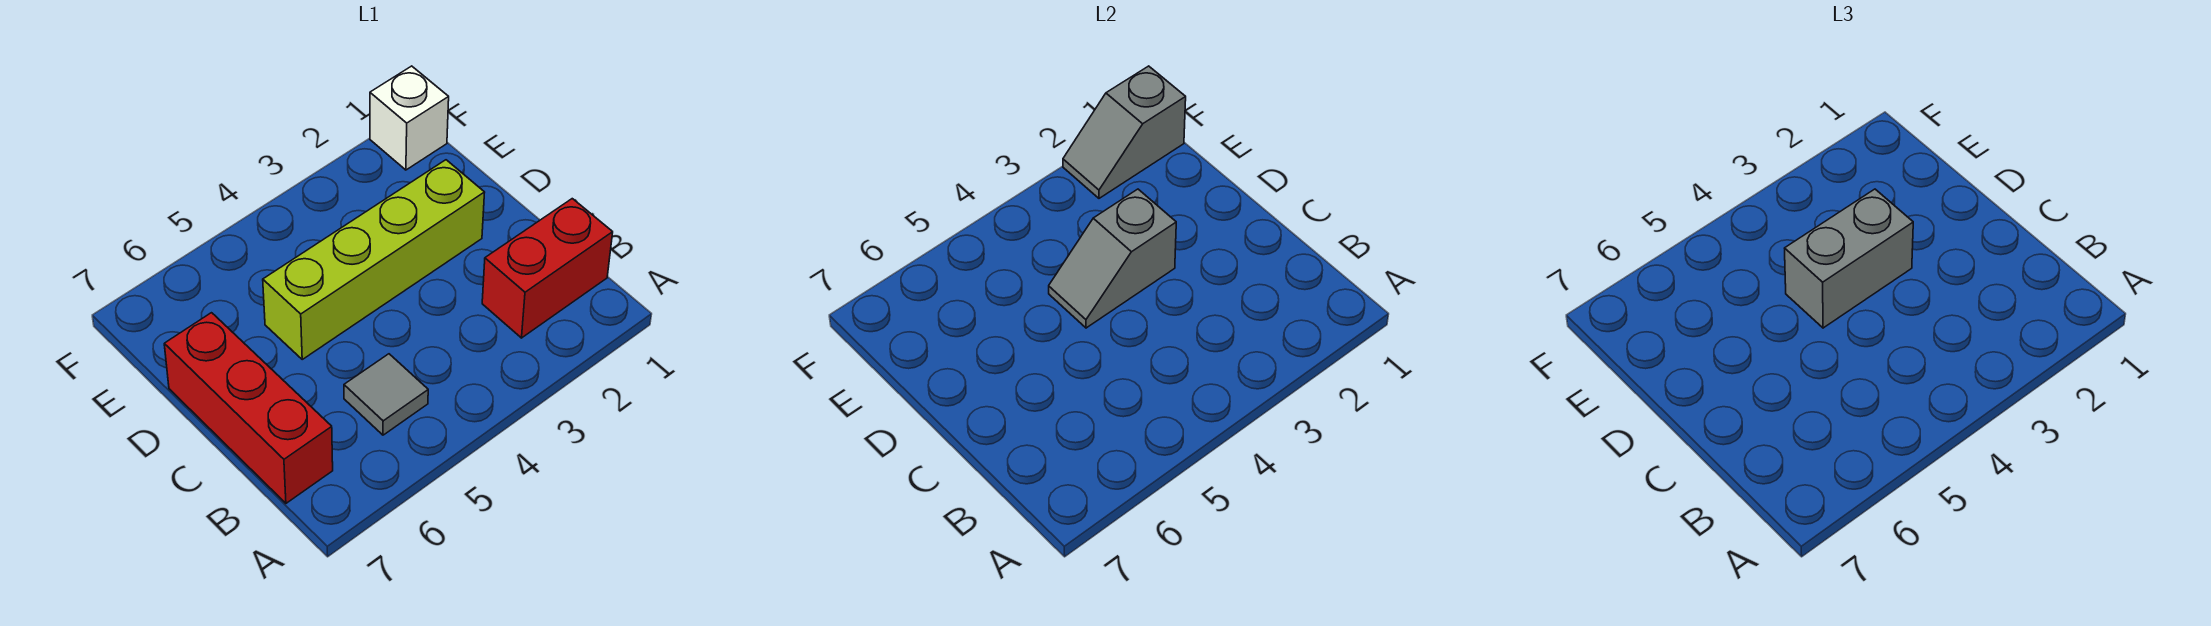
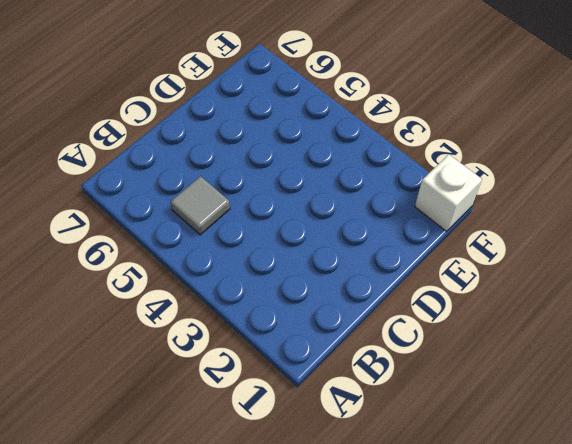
none -> red 1x2 brick [482,199,613,338]
none -> red 1x3 brick [164,313,333,503]

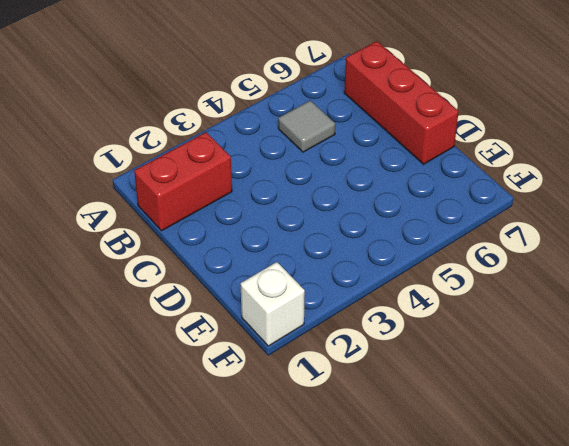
none -> lime 1x4 brick [263,160,485,359]
none -> grey 1x2 slope [1049,189,1176,328]

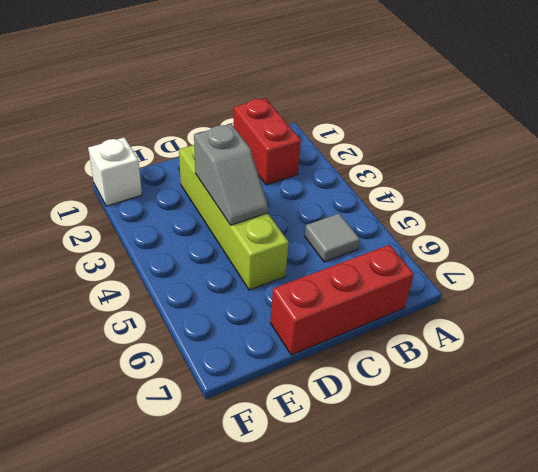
none -> grey 1x2 slope [1063,66,1186,198]
none -> grey 1x2 brick [1785,189,1913,328]

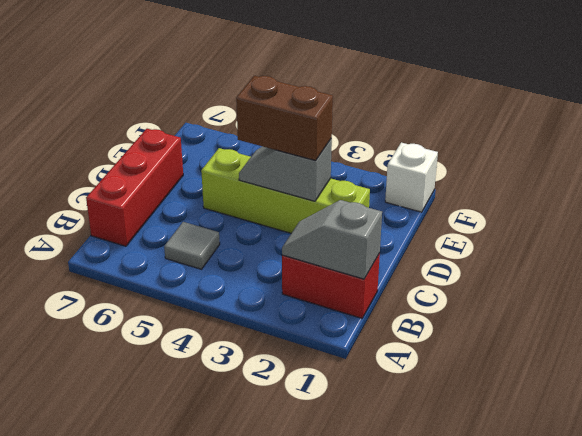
grey 1x2 slope [282,200,382,279] -> grey 1x2 slope moved to [1063,66,1186,198]
brown 1x2 brick [236,76,333,161] -> grey 1x2 brick [1785,189,1913,328]

